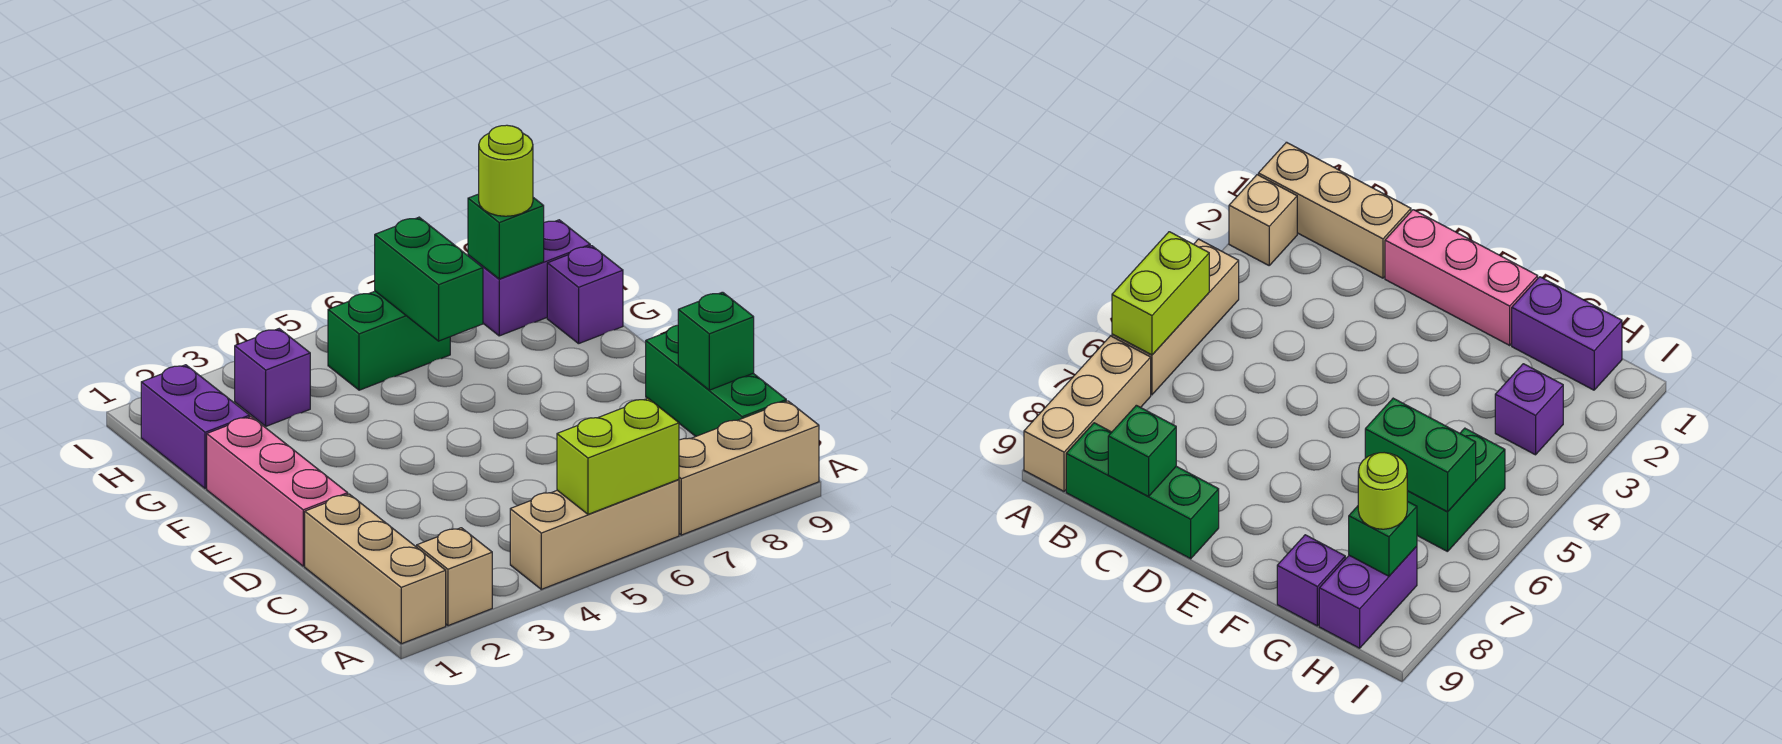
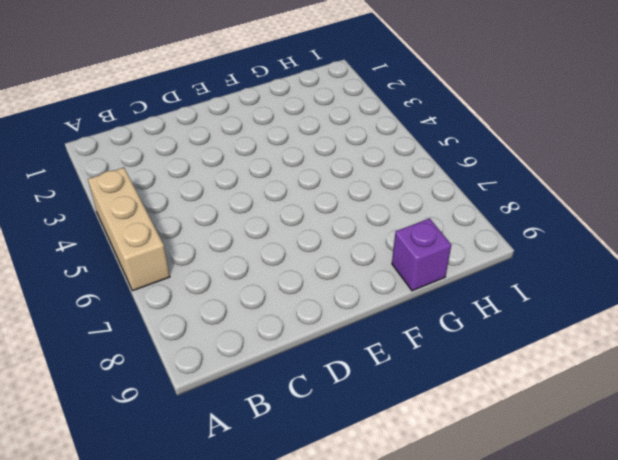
none -> tan 1x3 brick [305,494,446,644]
none -> tan 1x1 brick [417,528,492,626]
none -> tan 1x3 brick [679,401,819,535]

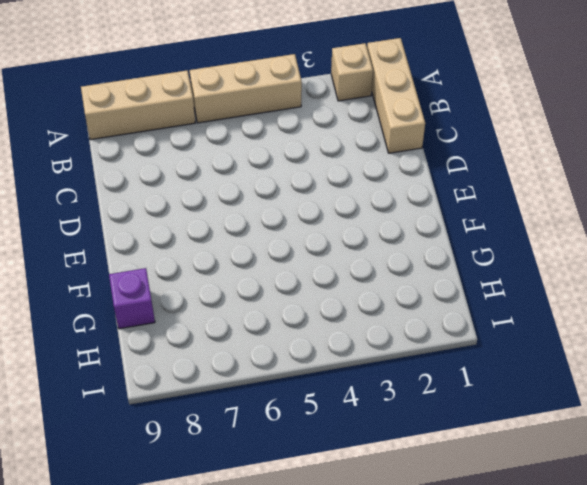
none -> green 1x3 brick [646,325,786,436]
none -> pink 1x3 brick [207,417,348,566]
none -> purple 1x2 brick [141,365,250,489]

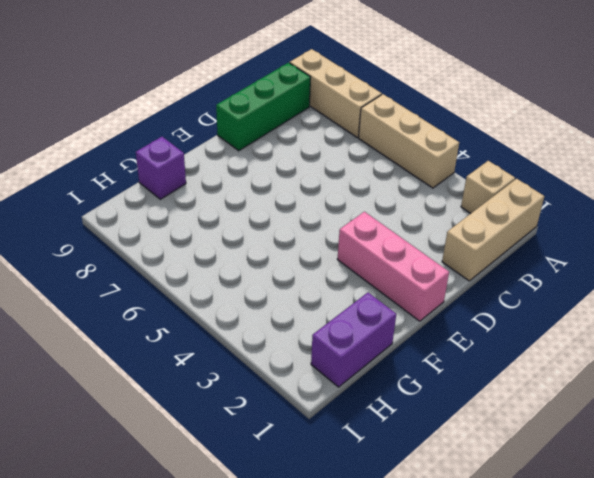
pink 1x3 brick [337,212,449,321] -> pink 1x3 brick turned to [207,417,348,566]
none -> purple 1x1 brick [235,329,310,426]
none -> green 1x2 brick [328,291,450,390]
none -> purple 1x2 brick [468,220,590,336]

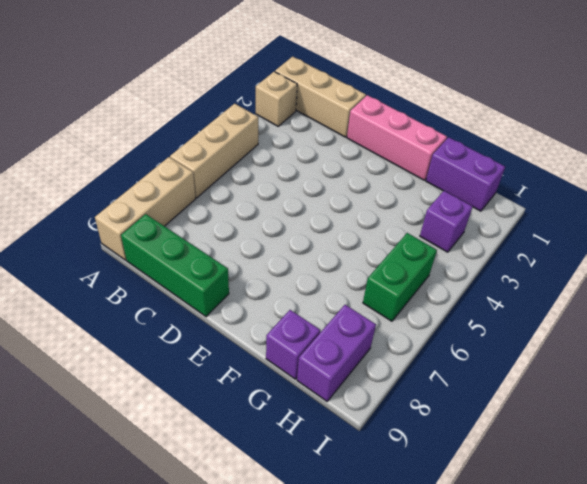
none -> lime 1x2 brick [557,398,679,514]
none -> green 1x1 brick [678,292,754,390]
none -> green 1x2 brick [375,217,483,341]

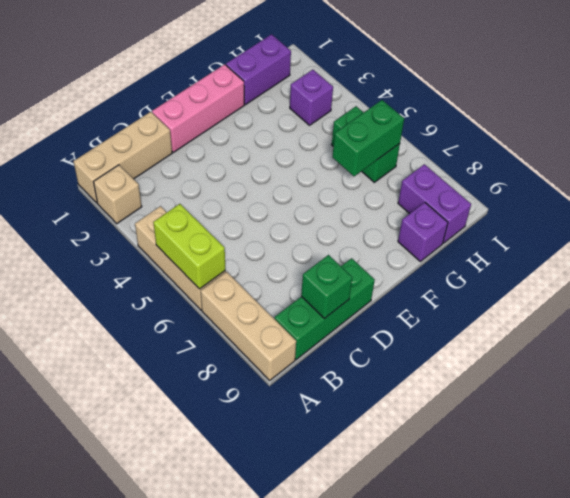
none -> green 1x1 brick [468,194,544,279]
none -> lime 1x1 round brick [479,125,533,216]

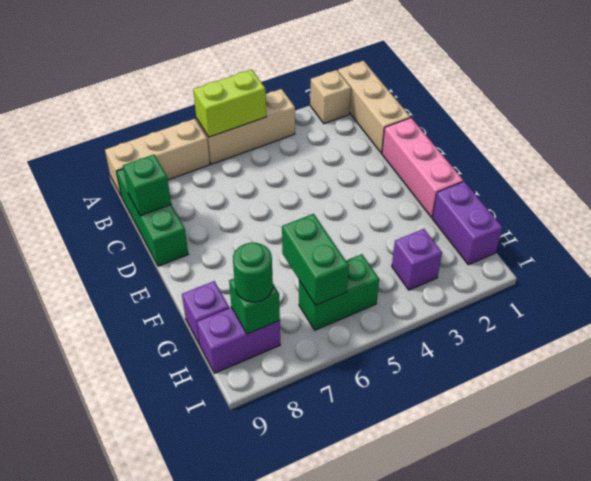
green 1x1 round brick [233,243,273,302] -> lime 1x1 round brick [479,125,533,216]

